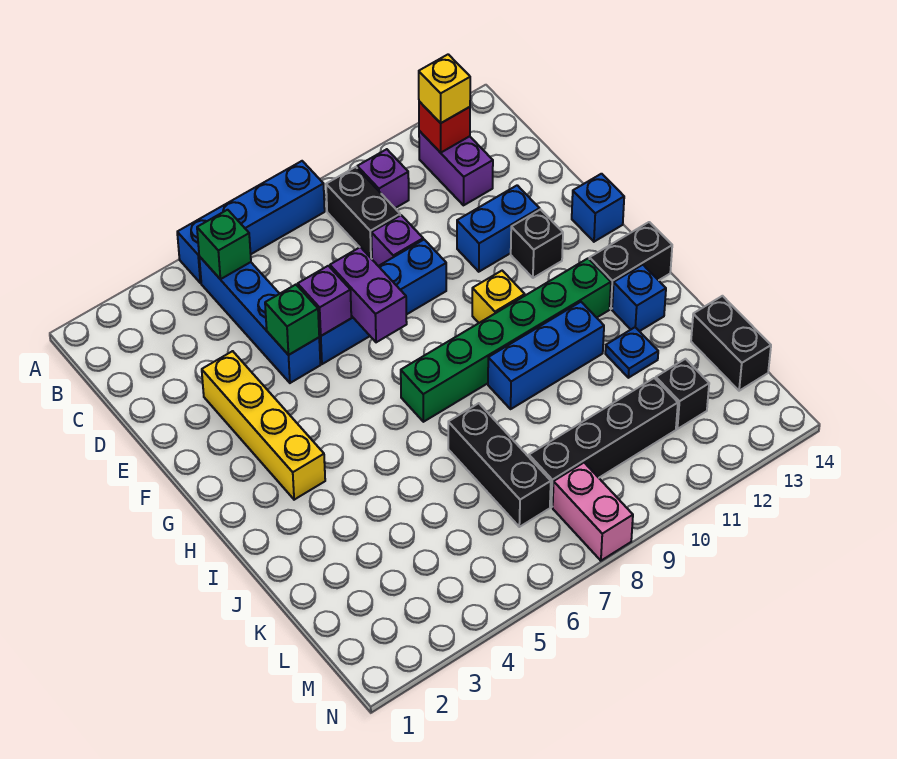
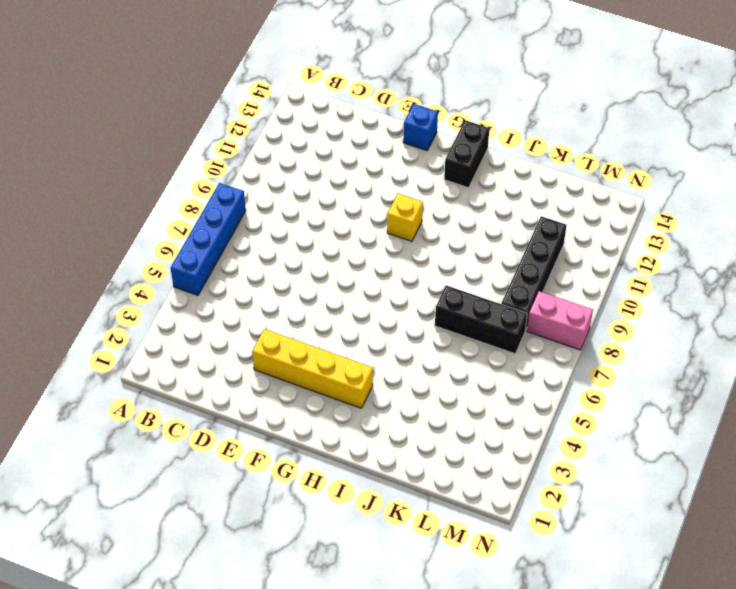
none -> blue 1x4 brick [199,256,320,383]
none -> black 1x2 brick [326,167,400,259]
none -> purple 1x1 brick [357,149,409,208]

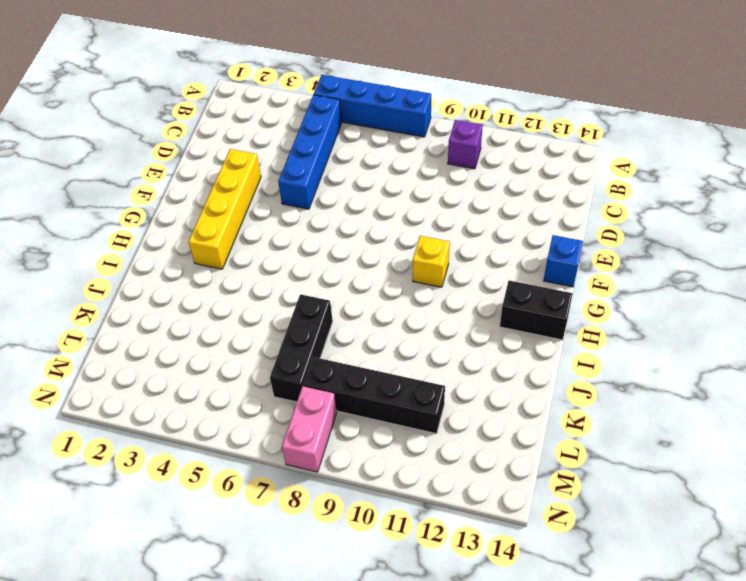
none -> black 1x2 brick [326,167,400,259]
none -> purple 1x2 brick [419,131,493,205]
none -> purple 1x1 brick [371,215,423,266]

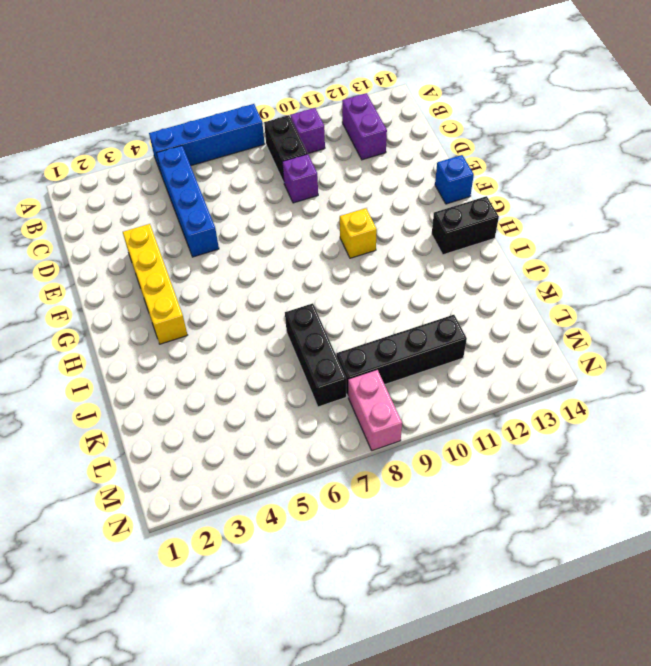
none -> blue 1x4 brick [319,240,446,364]
none -> blue 1x2 brick [457,185,539,272]
none -> black 1x1 brick [511,210,563,278]

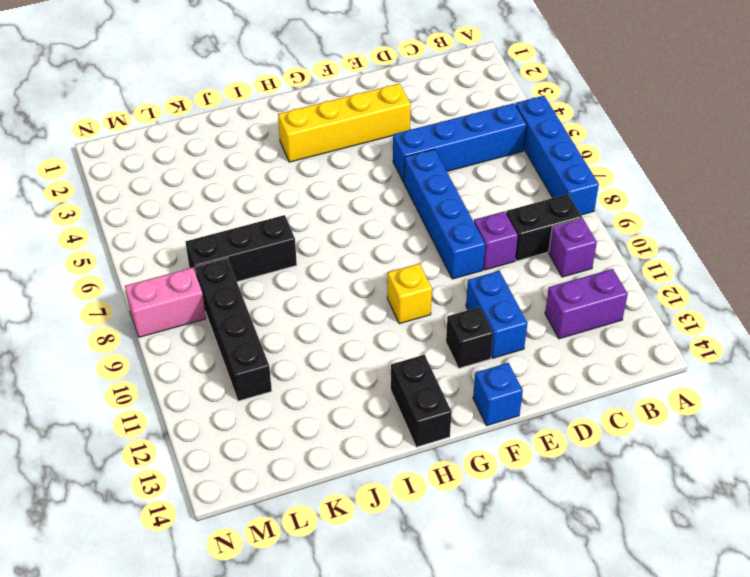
none -> green 1x6 brick [401,259,611,422]
none -> blue 1x3 brick [488,302,604,409]
none -> blue 1x1 brick [612,265,666,331]

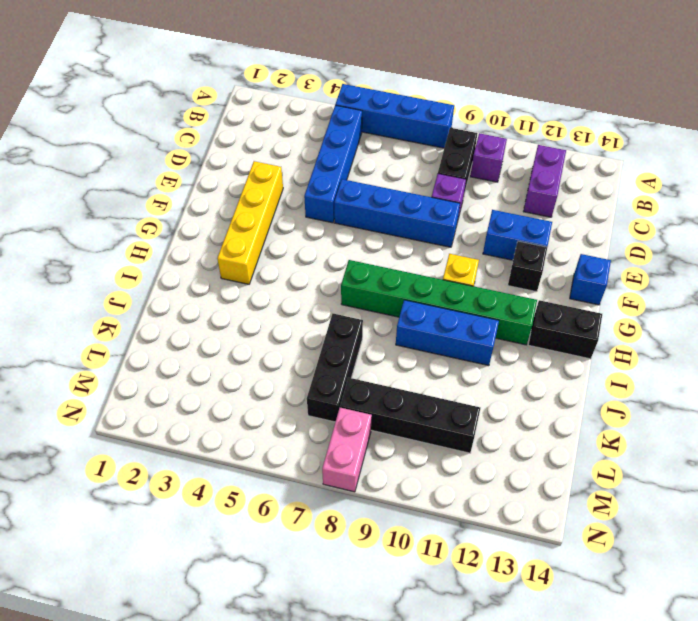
none -> blue 1x1 brick [612,265,666,331]
none -> blue 1x1 plate [605,327,658,378]
none -> black 1x2 brick [691,296,771,391]

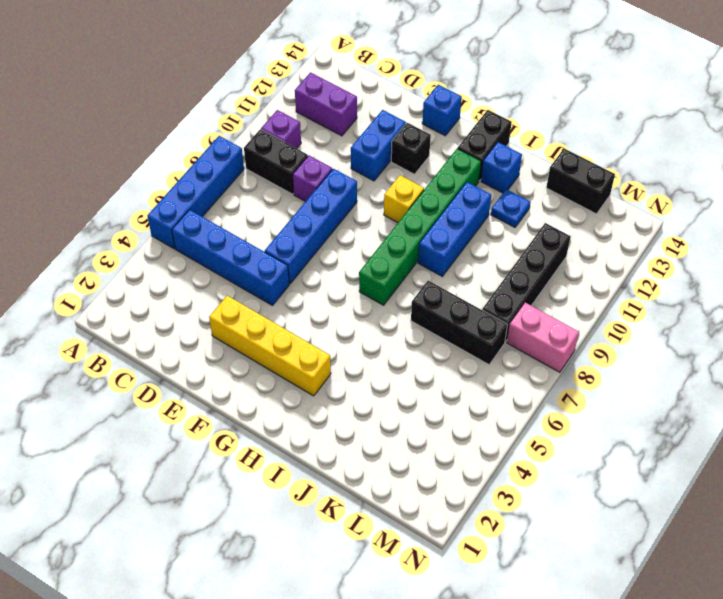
none -> black 1x1 brick [656,359,709,429]
none -> green 1x1 brick [197,210,251,279]
none -> red 1x1 brick [419,101,470,153]

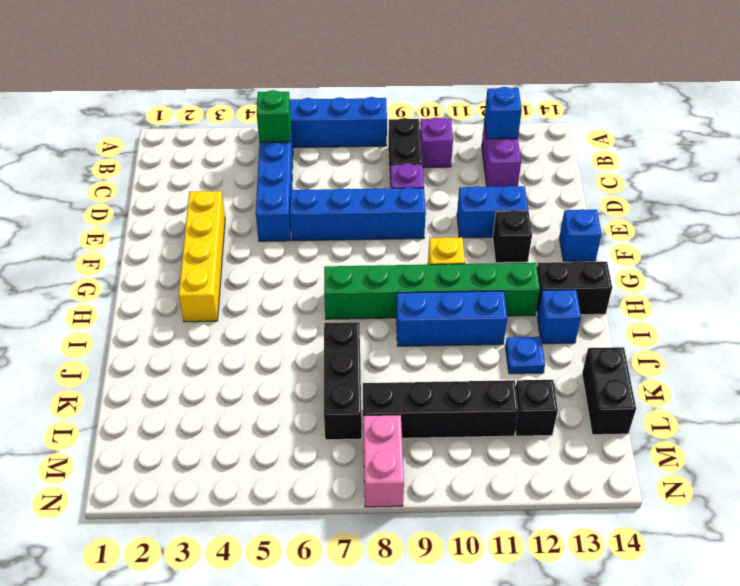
blue 1x1 brick [485,87,522,139] -> red 1x1 brick [419,101,470,153]
none -> green 1x1 brick [265,285,319,355]
none -> purple 1x1 brick [298,266,351,336]
none -> purple 1x2 brick [330,247,407,342]

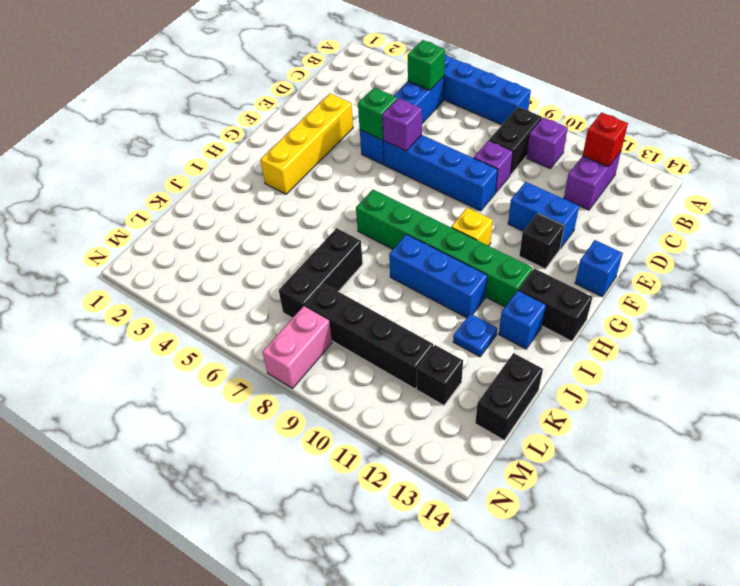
none -> purple 1x2 brick [330,247,407,342]
none -> yellow 1x1 brick [419,54,470,123]

